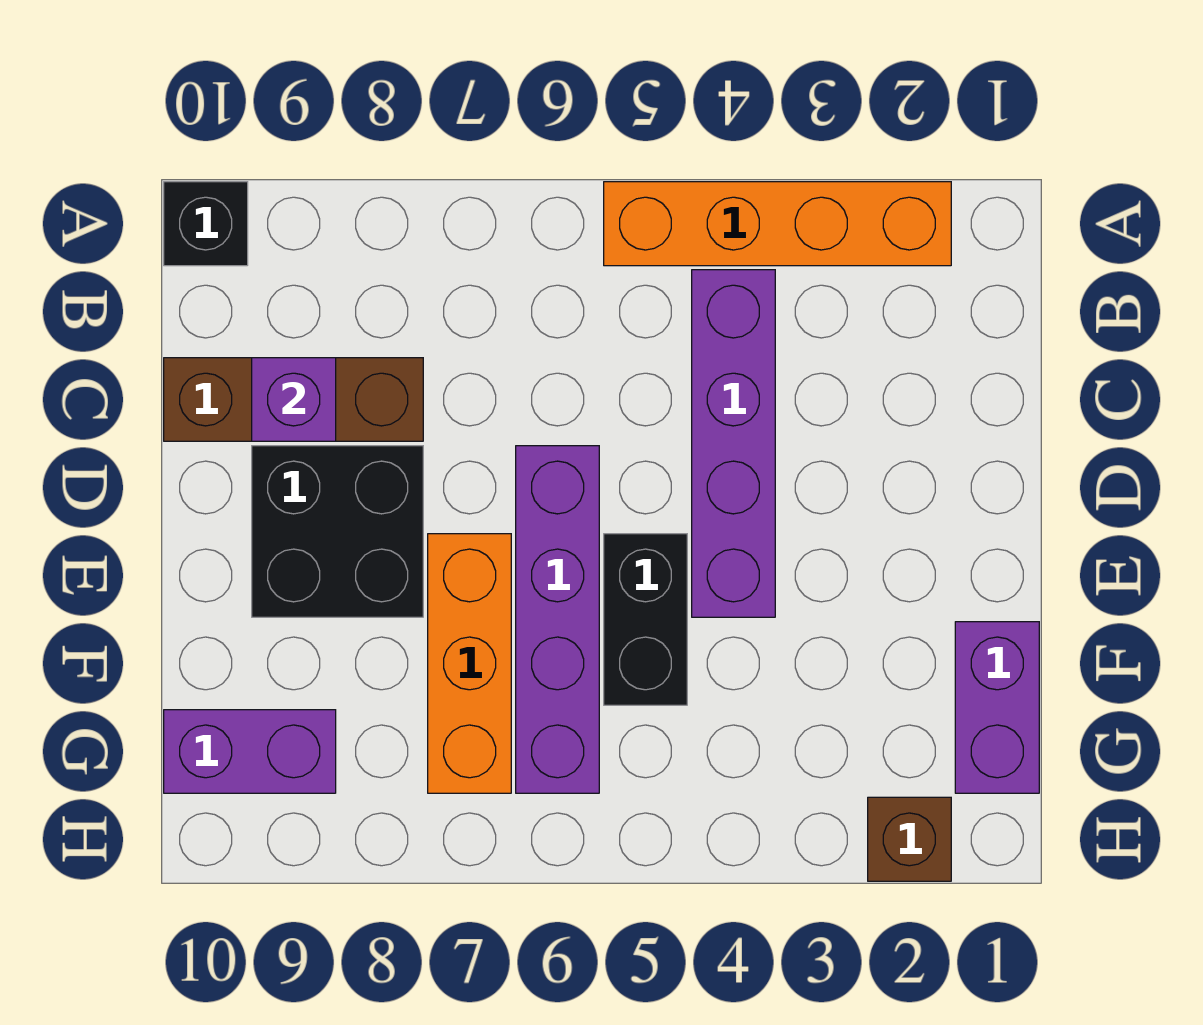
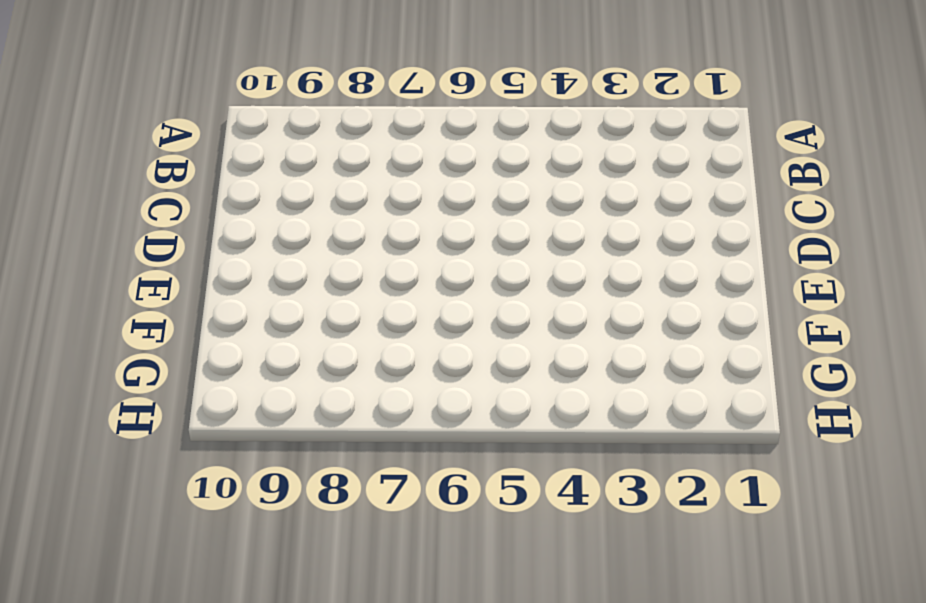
none -> orange 1x4 brick [604,182,951,266]
none -> black 1x1 brick [164,182,248,266]
none -> purple 1x4 brick [692,270,775,617]

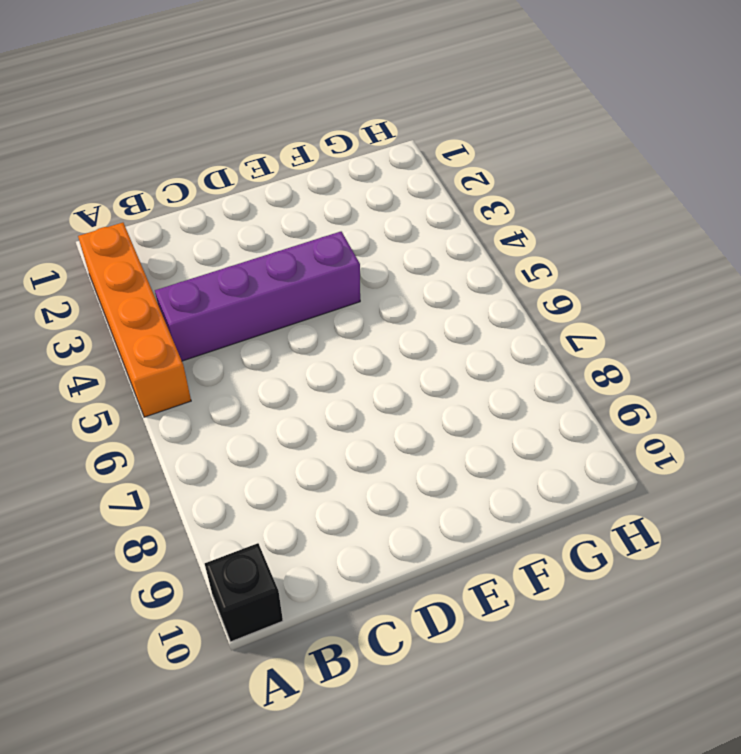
none -> brown 1x3 brick [164,358,423,441]
none -> purple 1x4 brick [516,446,599,793]
none -> black 2x2 brick [252,446,423,617]

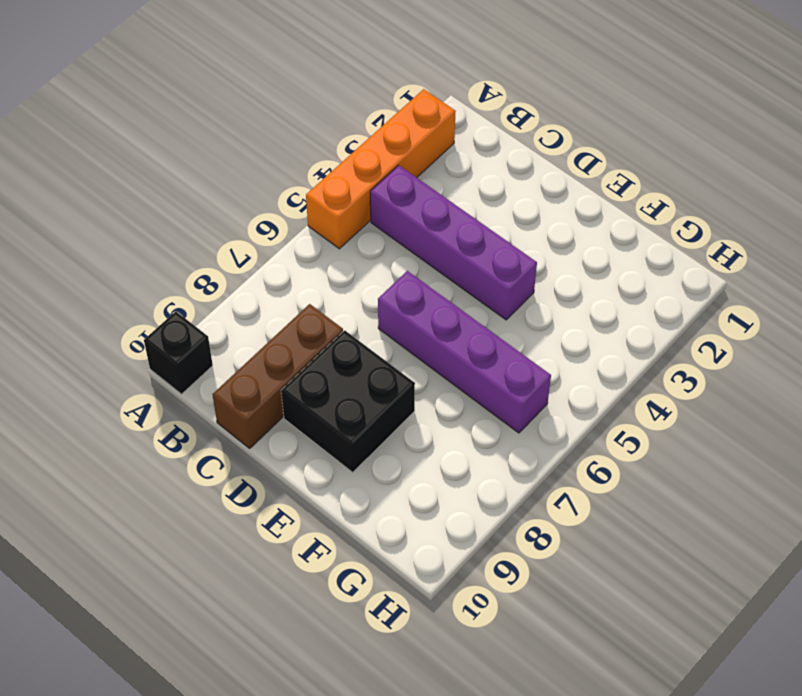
none -> black 1x2 brick [604,534,687,705]
none -> orange 1x3 brick [428,534,511,793]
none -> purple 1x2 brick [955,622,1039,793]

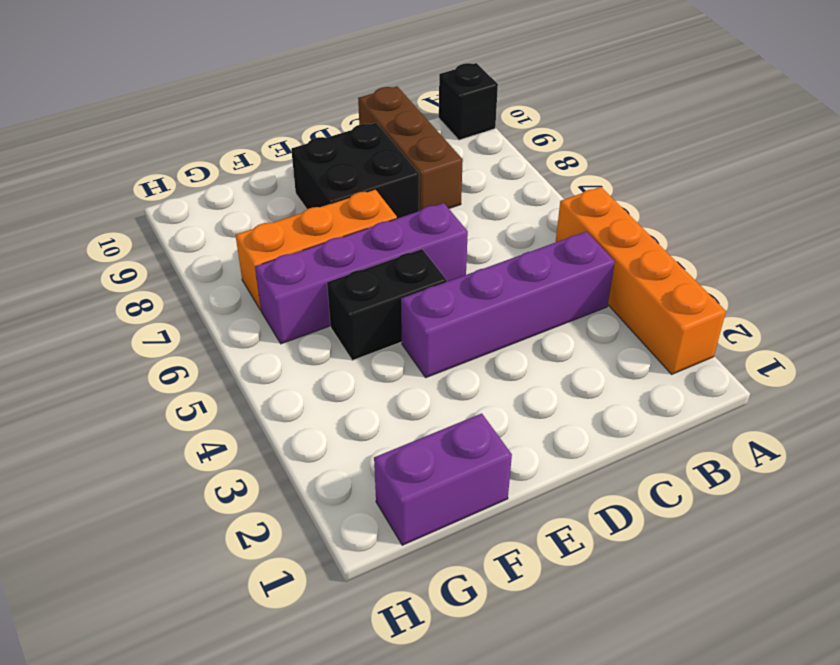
none -> purple 1x2 brick [164,710,336,793]
none -> brown 1x1 brick [868,797,951,881]
none -> purple 1x1 brick [252,358,336,441]

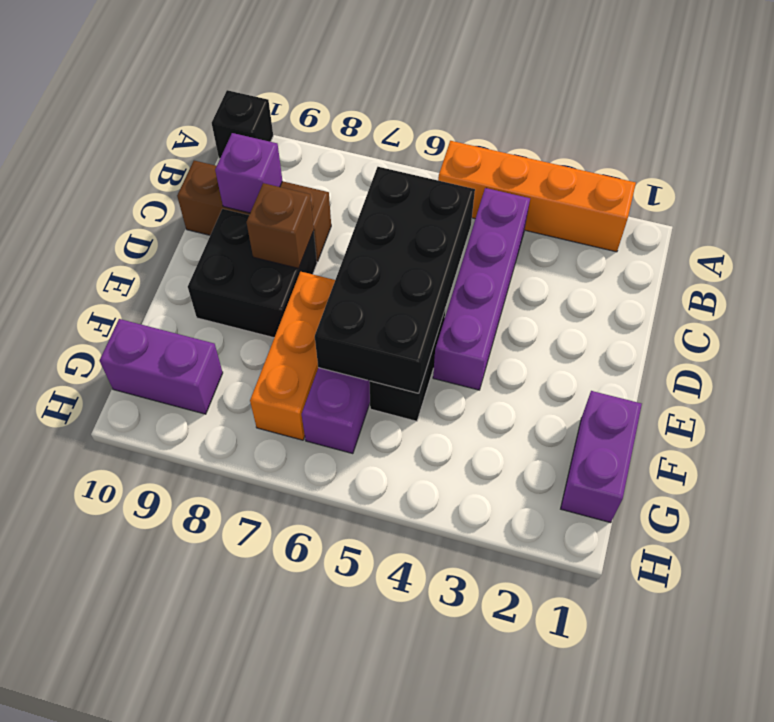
black 2x4 brick [315,167,475,393] -> none
brown 1x1 brick [247,183,314,268] -> brown 1x1 brick moved to [868,797,951,881]

